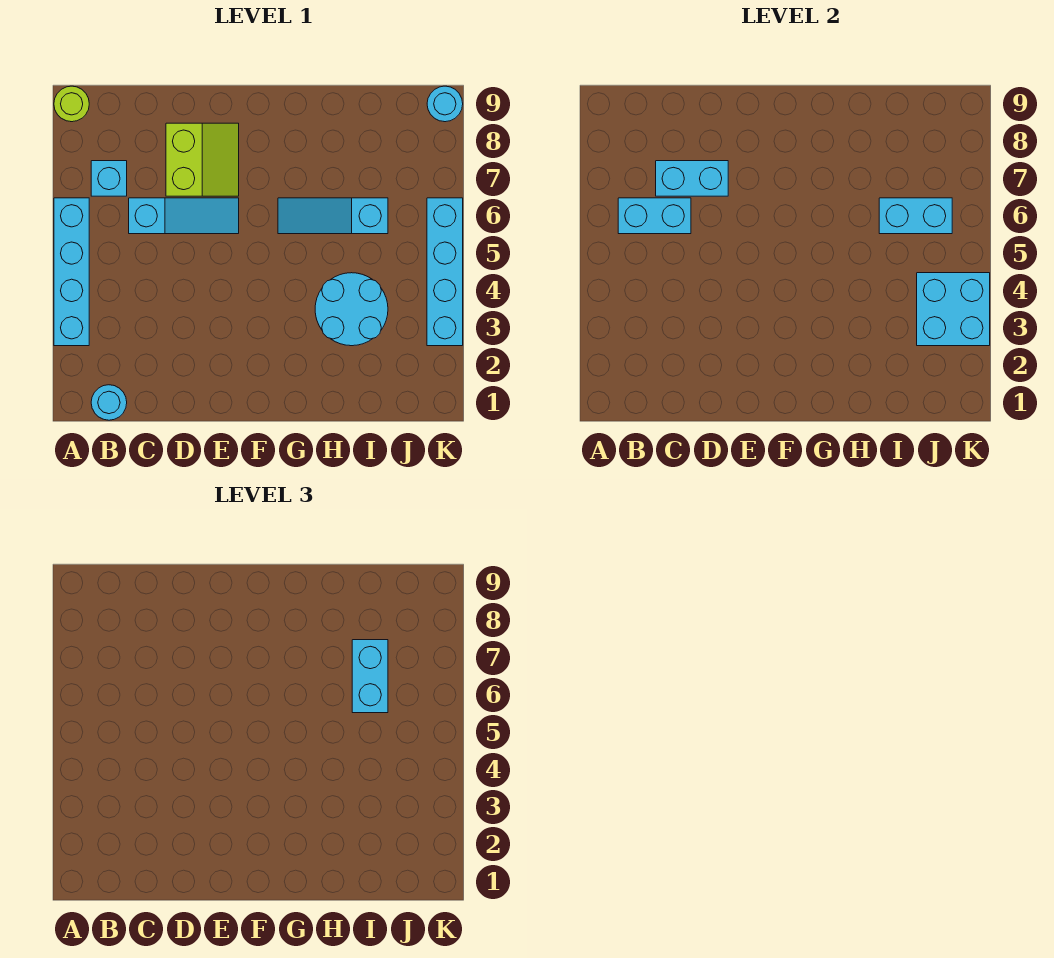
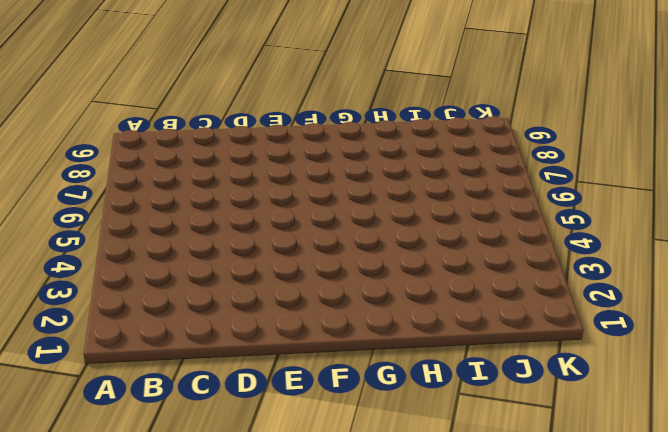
none -> cyan 1x4 brick [54,198,89,346]
none -> lime 1x1 round brick [54,86,89,122]
none -> cyan 1x1 round brick [91,385,127,420]

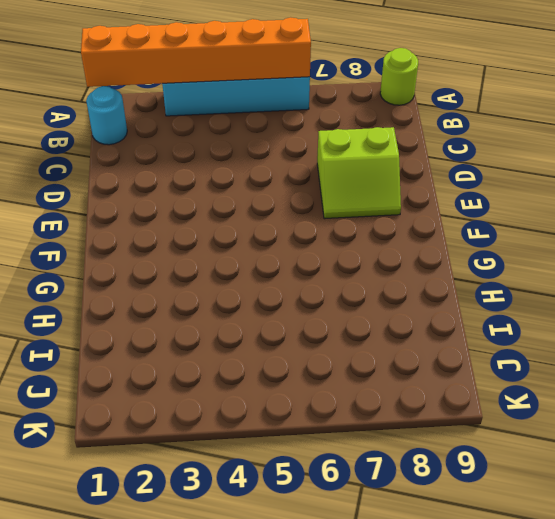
orange 1x6 brick [81,17,311,87] -> none
none -> cyan 1x1 brick [91,161,127,196]
none -> cyan 1x3 slope [129,198,239,234]
none -> cyan 1x3 slope [278,198,388,234]

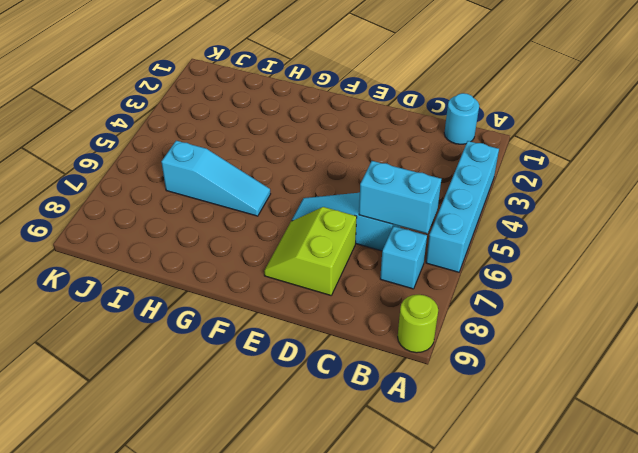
none -> cyan 2x2 round brick [315,273,388,346]
none -> cyan 1x4 brick [427,198,463,346]
none -> cyan 1x1 round brick [427,86,463,122]

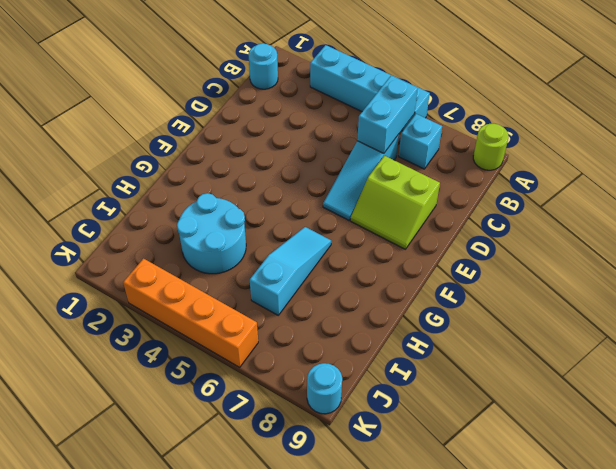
orange 1x4 brick [123,259,258,367] -> cyan 1x4 brick [427,198,463,346]
none -> cyan 1x2 brick [656,161,728,196]
none -> cyan 1x2 brick [879,198,952,234]
none -> cyan 2x2 brick [917,273,990,346]

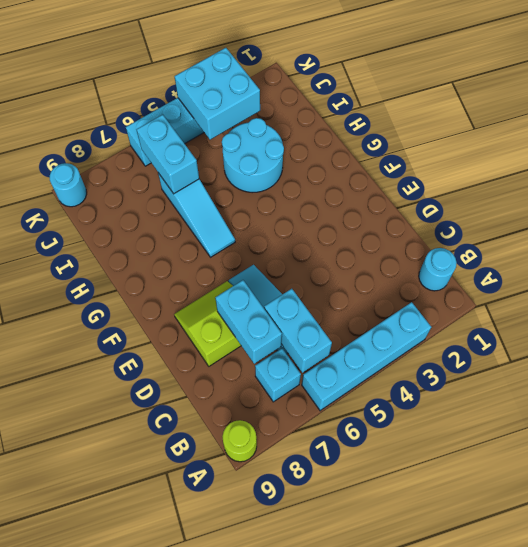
none -> cyan 1x2 brick [352,640,388,713]

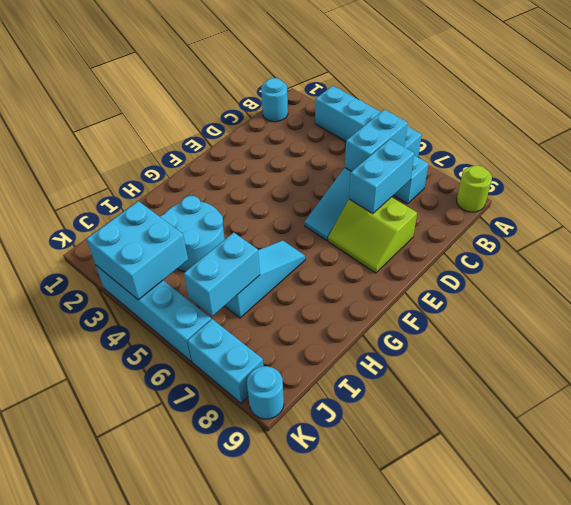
cyan 1x2 brick [187,319,263,403] -> cyan 1x2 brick moved to [352,640,388,713]

